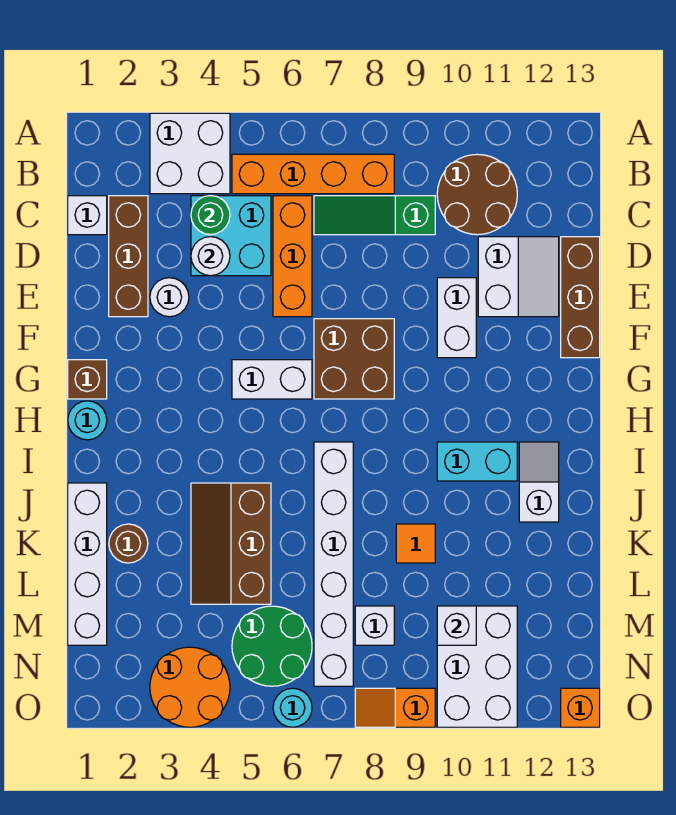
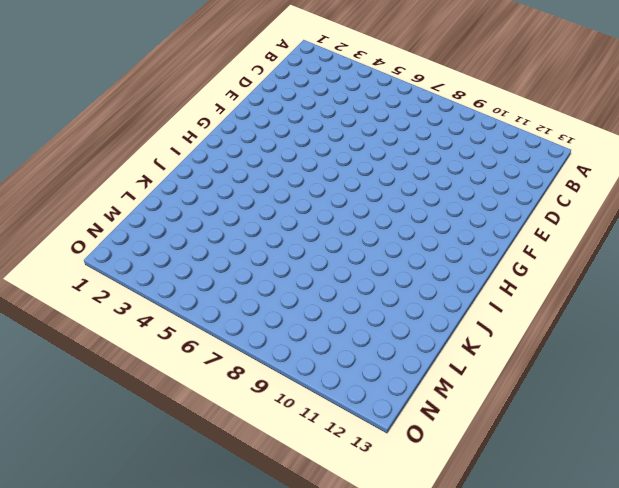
none -> white 2x2 brick [150,113,230,194]
none -> orange 1x4 brick [232,154,394,194]
none -> brown 2x2 round brick [437,154,517,235]
none -> white 1x1 brick [68,196,107,235]

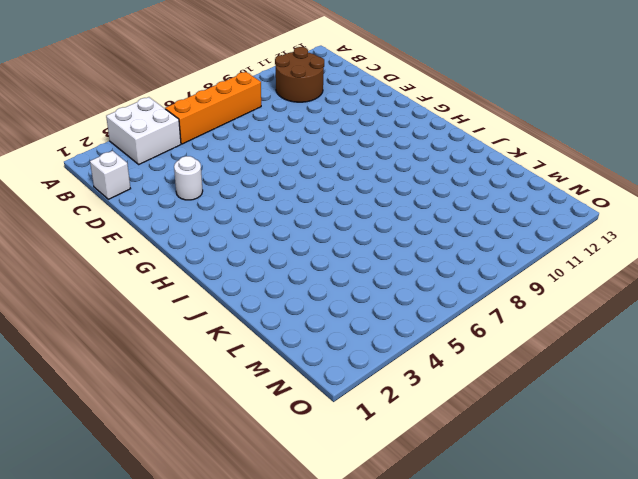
none -> brown 1x3 brick [109,196,148,317]
none -> cyan 2x2 brick [191,196,271,276]
none -> orange 1x3 brick [273,196,312,317]
none -> green 1x3 slope [314,196,435,235]

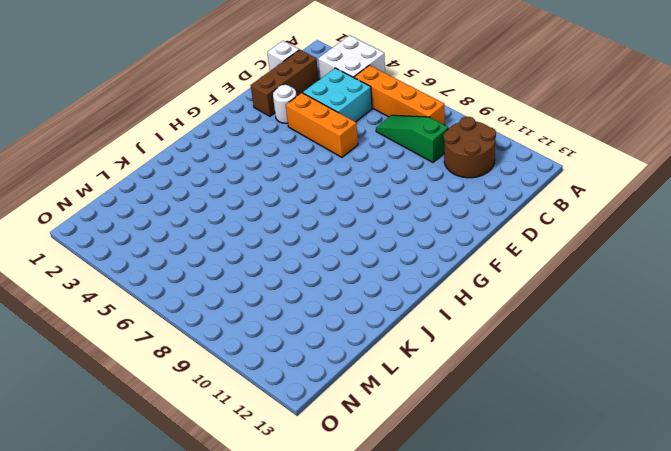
orange 1x3 brick [286,93,358,157] -> orange 1x3 brick turned to [273,196,312,317]
none -> white 2x2 slope [478,237,559,317]
none -> brown 1x3 brick [561,237,600,358]
none -> white 1x2 brick [437,278,476,358]
none -> brown 2x2 brick [314,319,394,399]

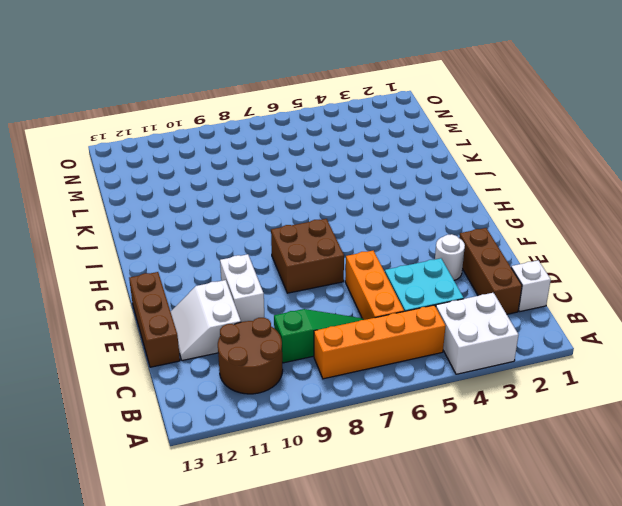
none -> brown 1x1 brick [68,360,107,399]
none -> white 1x2 brick [232,360,312,399]
none -> cyan 1x1 round brick [68,401,107,440]
none -> white 1x6 brick [314,442,353,686]

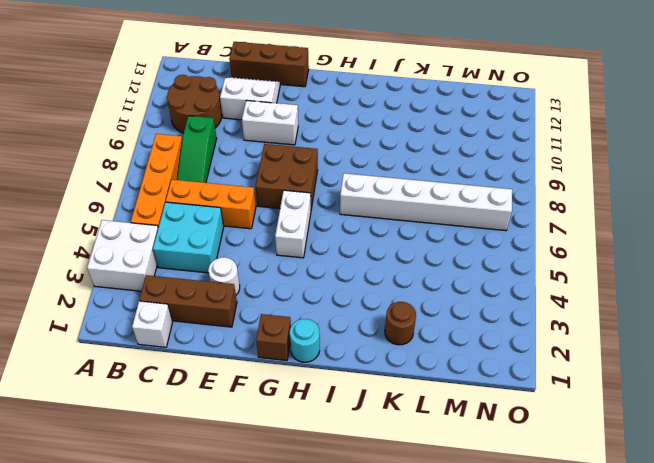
none -> cyan 1x2 brick [437,442,517,481]
none -> white 1x2 slope [519,442,559,522]
none -> white 1x4 brick [68,483,107,645]
none -> brown 2x3 slope [191,483,271,604]

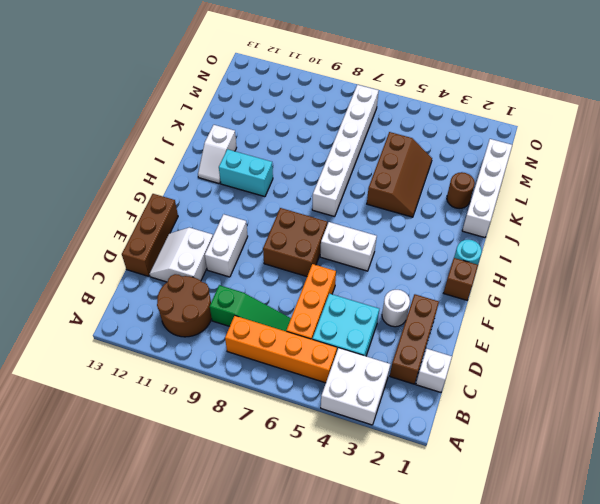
none -> orange 1x1 tile [396,524,435,563]
none -> green 2x2 round brick [232,606,312,686]
none -> white 1x1 brick [355,606,394,645]
none -> white 2x3 brick [437,606,517,727]

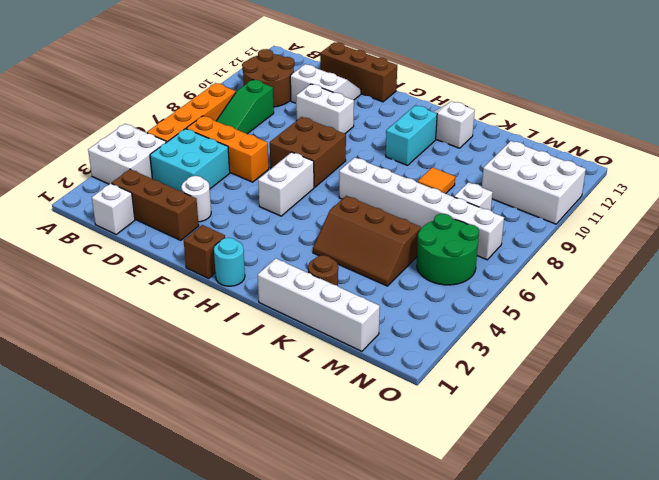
none -> orange 2x2 round brick [150,647,230,727]
none -> cyan 1x1 round brick [273,688,312,727]
none -> orange 1x2 slope [355,688,435,727]
none -> orange 1x1 brick [561,688,600,727]

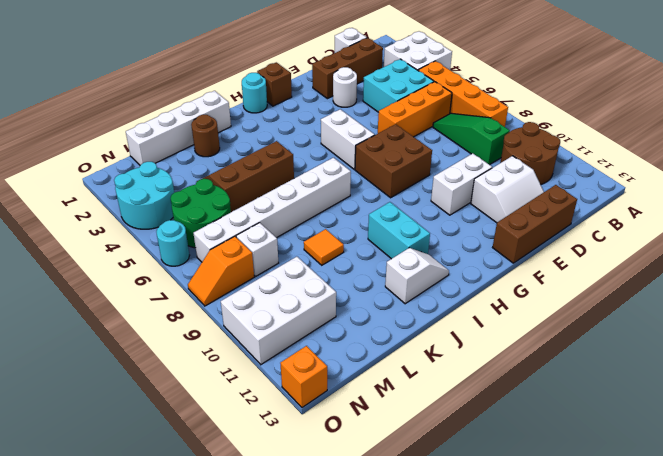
cyan 2x2 round brick [114,162,174,229] -> orange 2x2 round brick [150,647,230,727]
orange 1x2 slope [188,236,254,306] -> orange 1x2 slope turned to [355,688,435,727]
none -> green 1x1 round brick [191,196,230,235]
none -> white 1x1 round brick [191,237,230,276]
none -> white 1x1 brick [437,606,476,645]

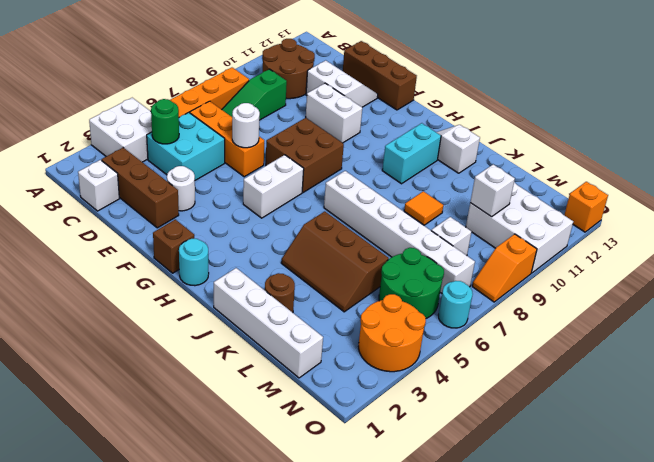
white 1x1 round brick [232,103,260,148] -> white 1x1 round brick moved to [191,237,230,276]

